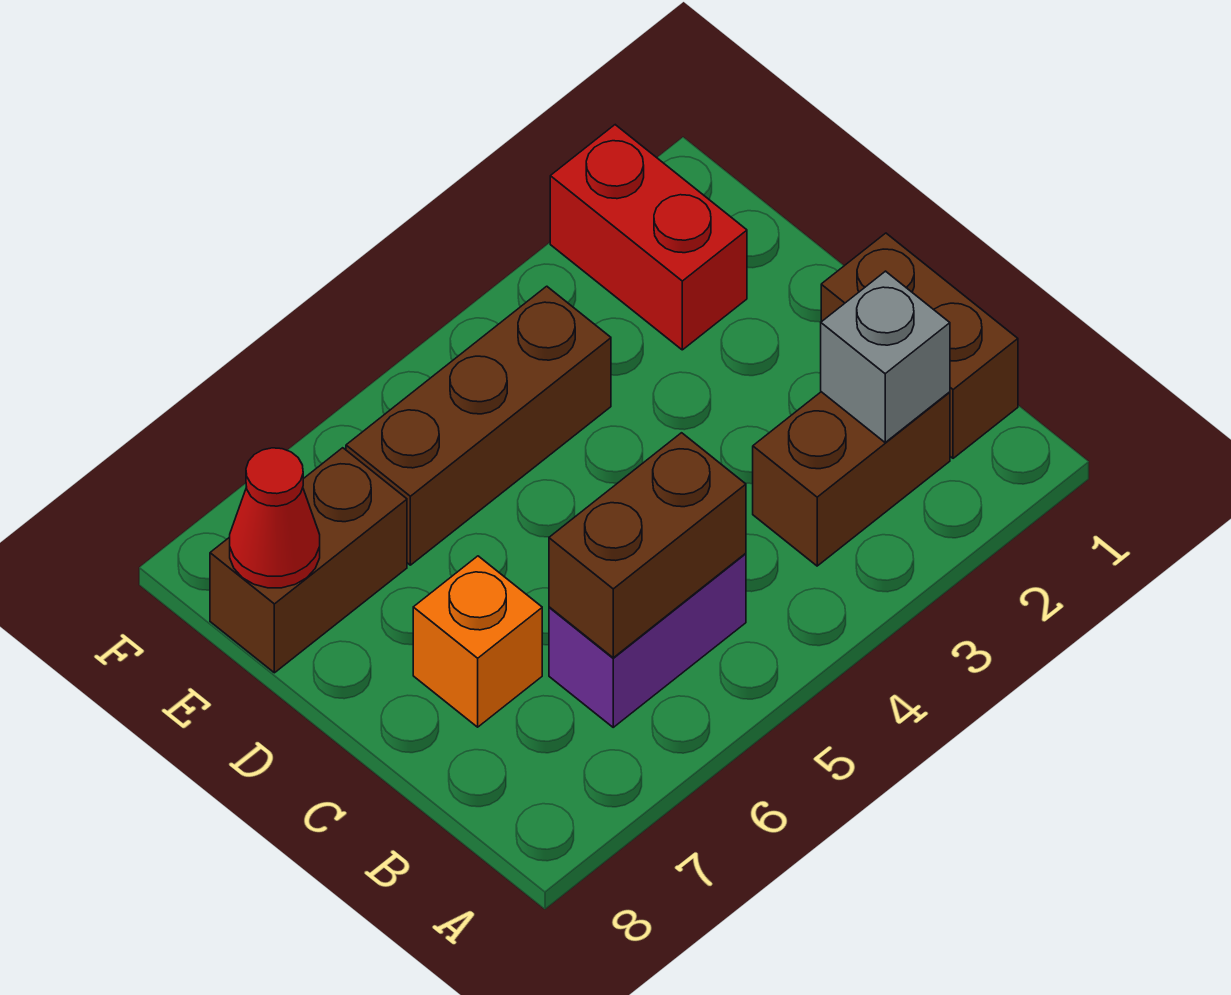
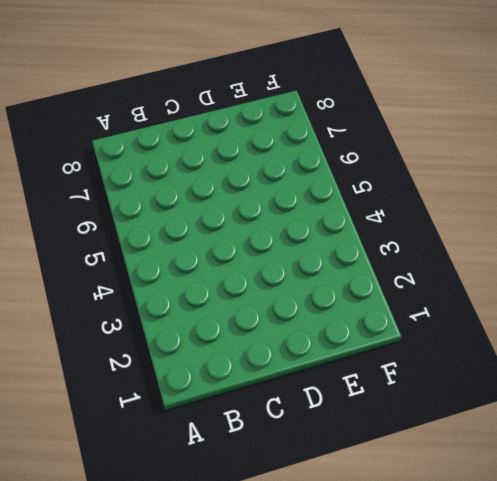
none -> brown 1x2 brick [821,233,1018,458]
none -> brown 1x2 brick [753,392,950,566]

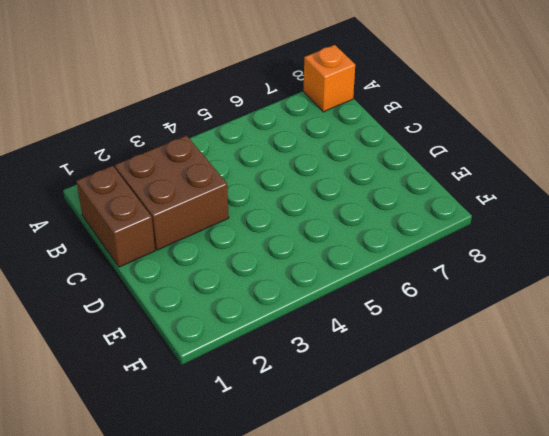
orange 1x1 brick [304,45,355,112] -> orange 1x1 brick moved to [413,556,542,727]
brown 2x2 brick [115,135,229,250] -> brown 1x2 brick [753,392,950,566]
none -> purple 1x2 brick [549,553,746,727]
none -> red 1x2 brick [550,125,747,350]

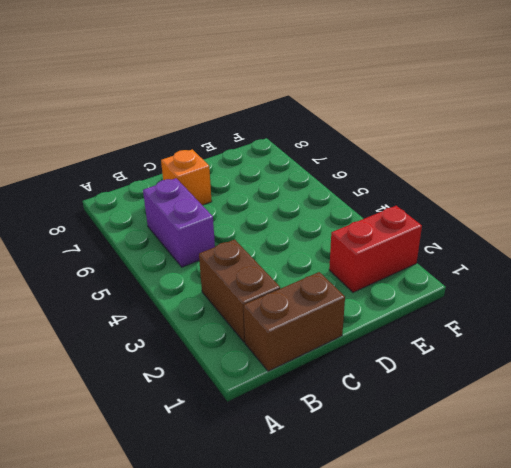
none -> brown 1x3 brick [346,286,611,565]
none -> brown 1x2 brick [210,448,407,673]

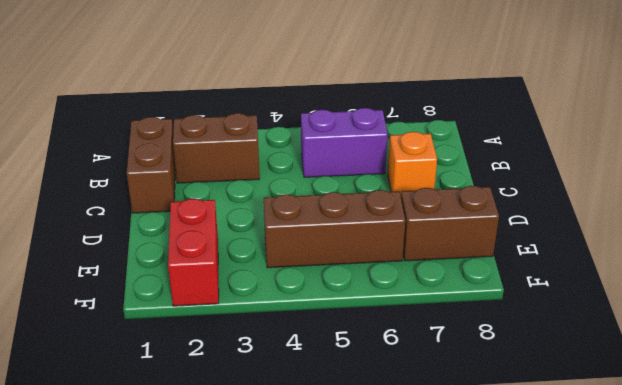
none -> grey 1x1 brick [821,271,950,442]
none -> brown 1x2 brick [549,433,746,658]

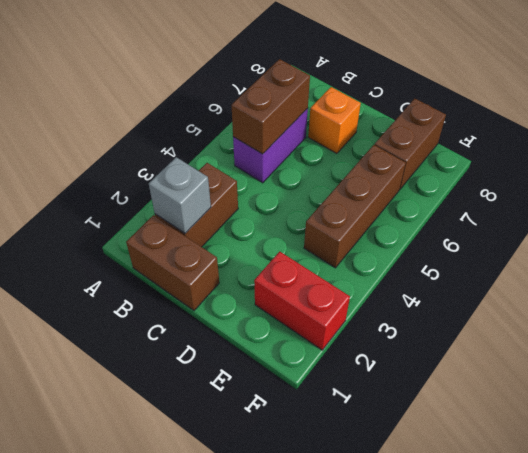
none -> red 1x1 cone [230,448,320,588]

